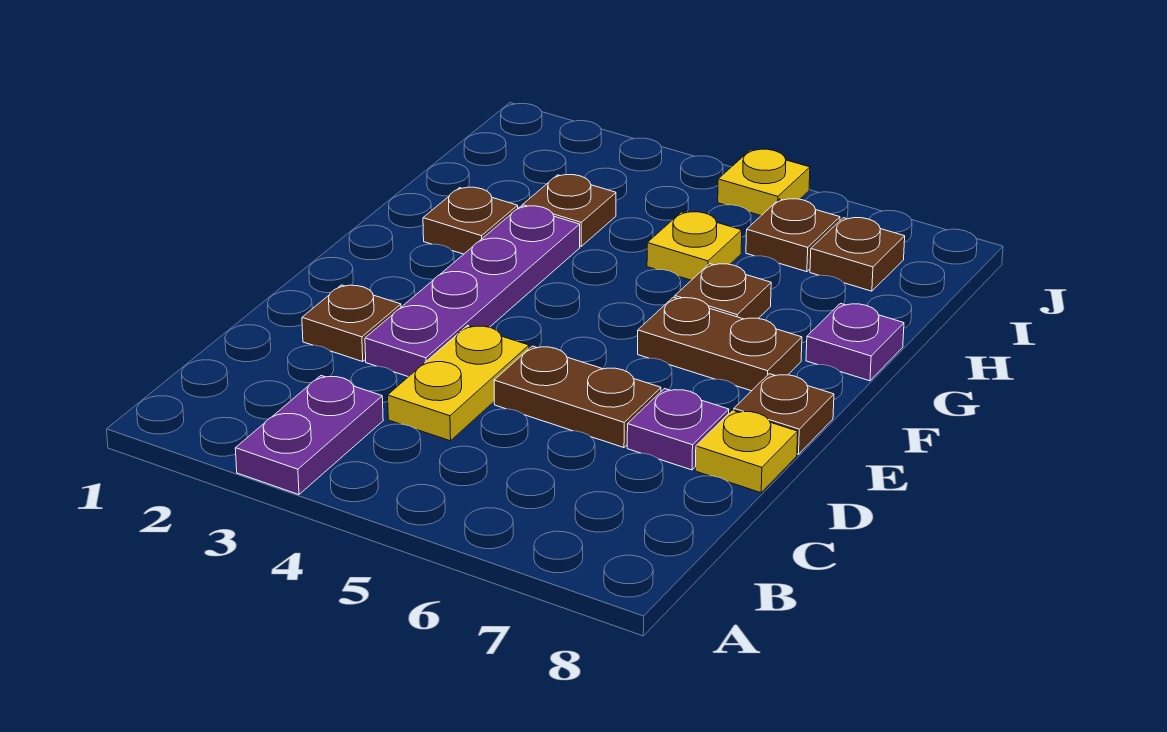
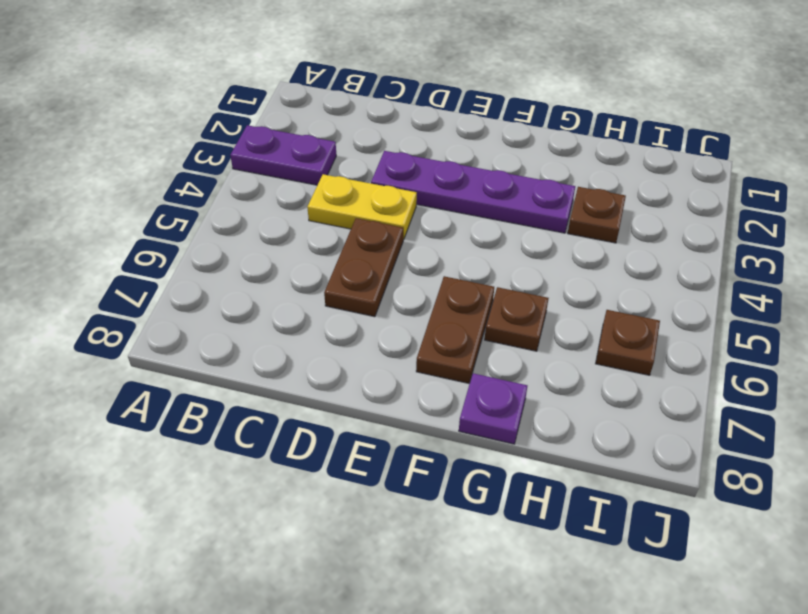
none -> brown 1x1 plate [302,285,401,361]
none -> purple 1x1 plate [627,389,729,470]
none -> yellow 1x1 plate [695,410,798,493]

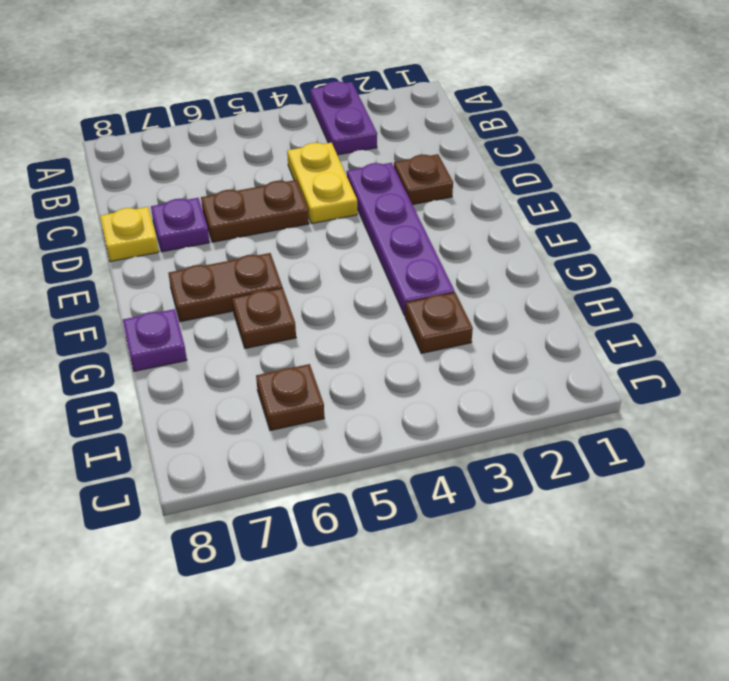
none -> brown 1x1 plate [734,374,834,454]
none -> brown 1x1 plate [423,187,518,254]
none -> yellow 1x1 plate [647,212,742,280]

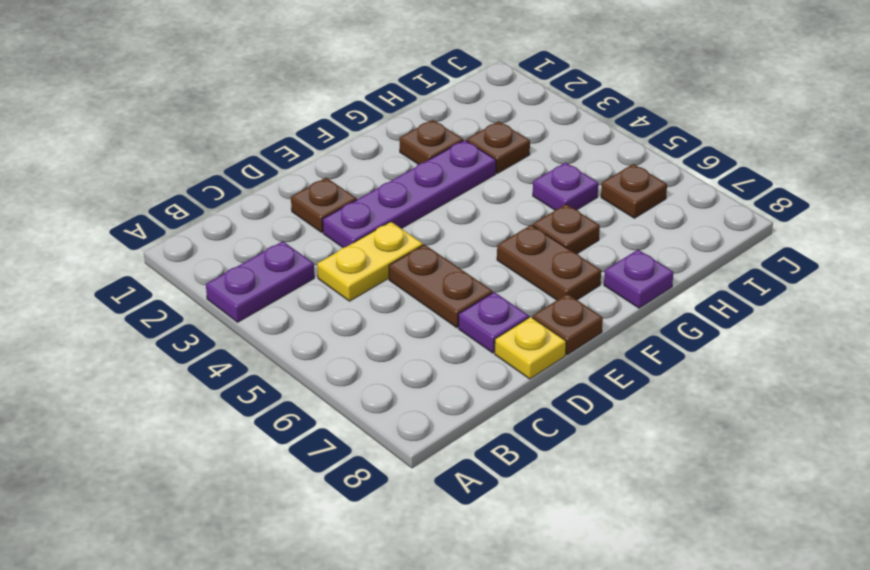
purple 1x1 plate [533,162,598,210] -> yellow 1x1 plate [647,212,742,280]
none -> brown 1x1 plate [810,218,905,291]
none -> yellow 1x1 plate [718,149,810,215]

